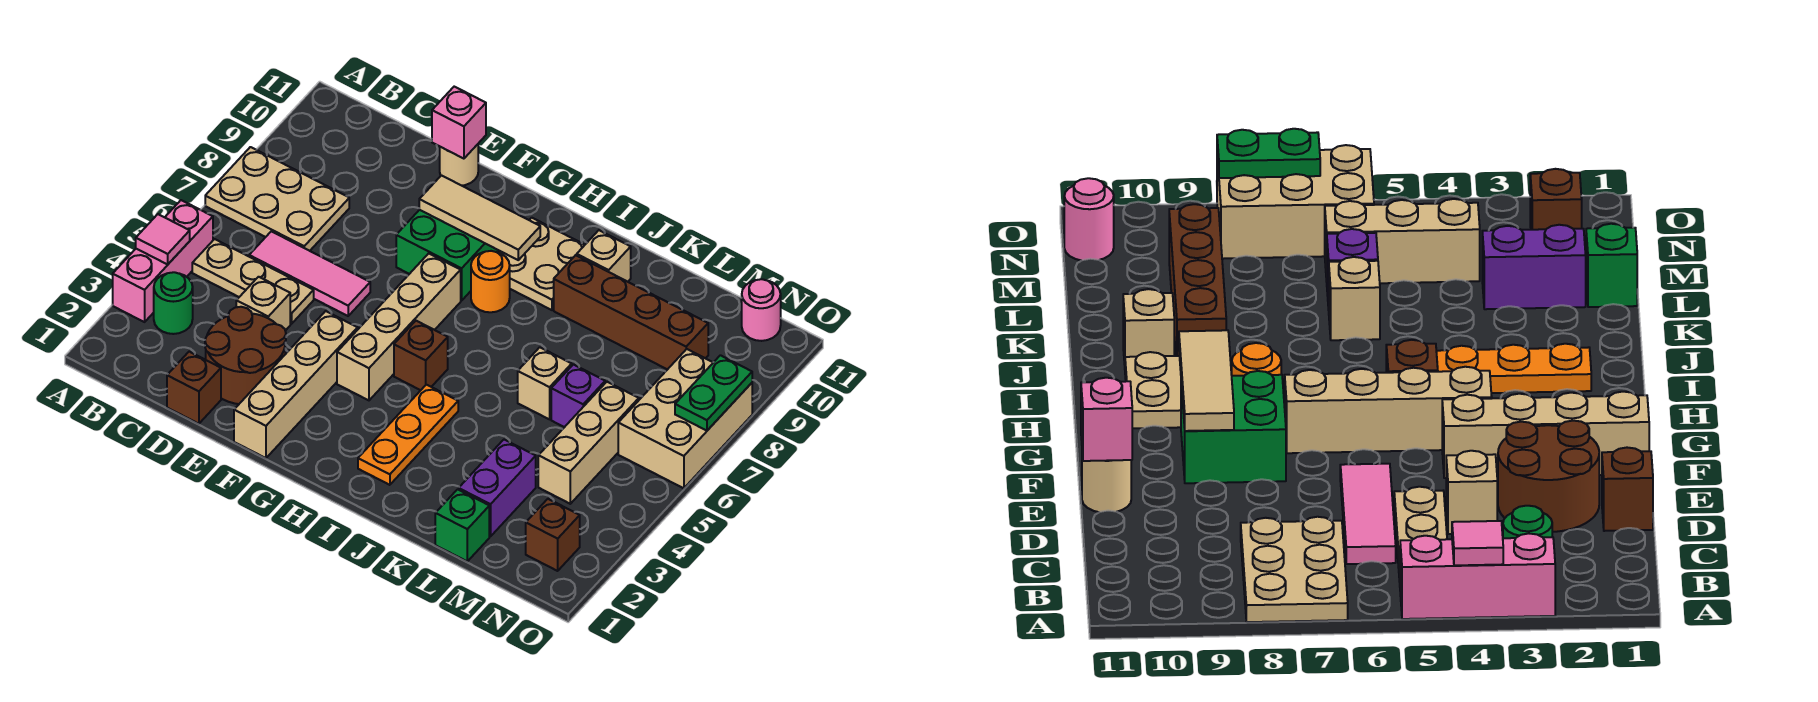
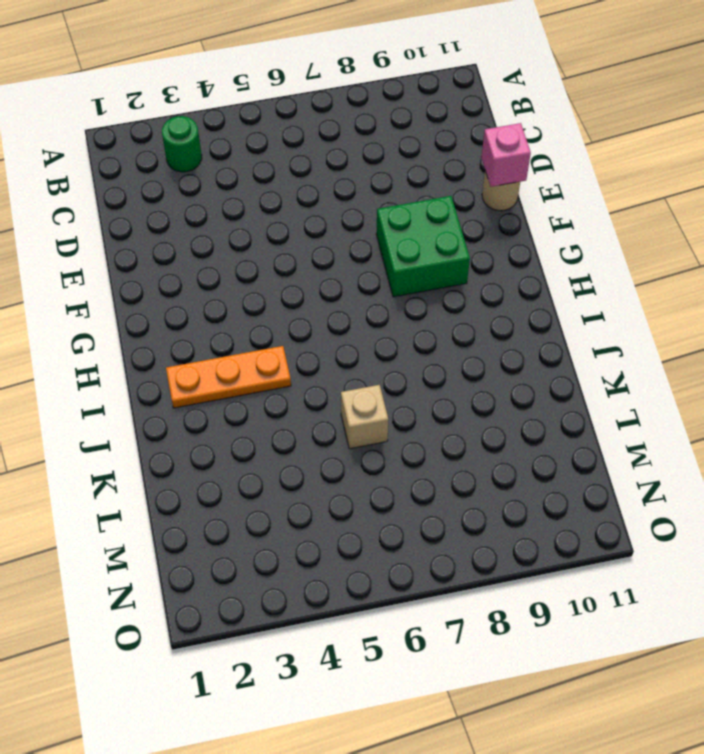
none -> pink 1x3 brick [113,200,213,322]
none -> tan 2x3 plate [205,147,349,251]
none -> tan 1x3 plate [192,239,314,324]
none -> pink 1x3 tile [249,231,370,316]

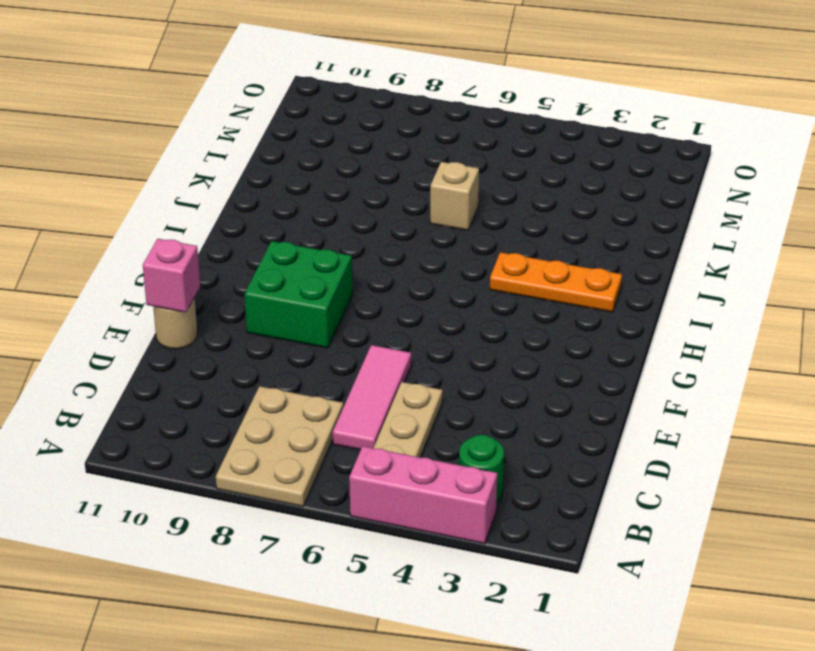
none -> brown 1x1 brick [167,352,221,424]
none -> brown 2x2 round brick [205,307,286,404]
none -> tan 1x1 brick [236,277,290,331]
none -> tan 1x4 brick [234,311,358,458]

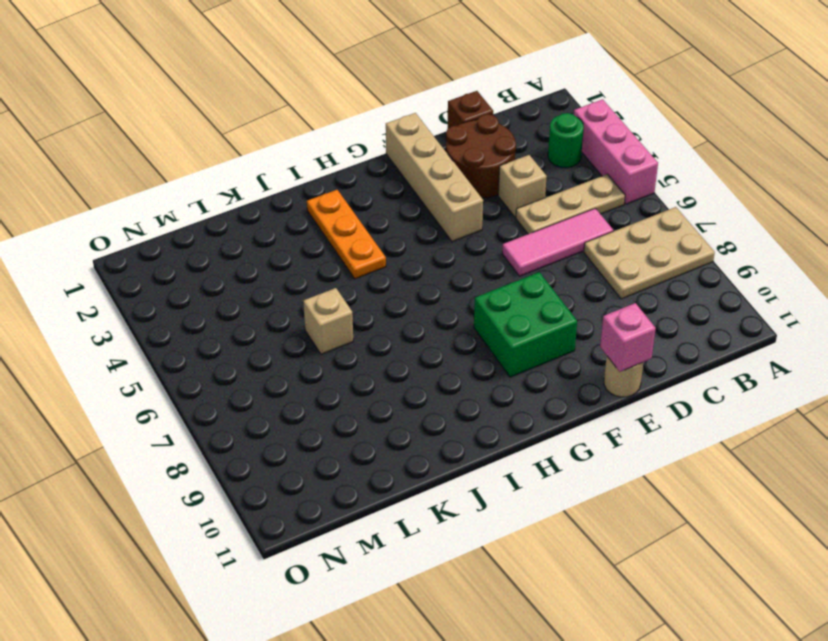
none -> tan 1x4 brick [337,253,461,400]
none -> brown 1x1 brick [394,321,448,390]
none -> orange 1x1 round brick [471,251,510,312]
none -> tan 2x2 plate [499,218,584,310]

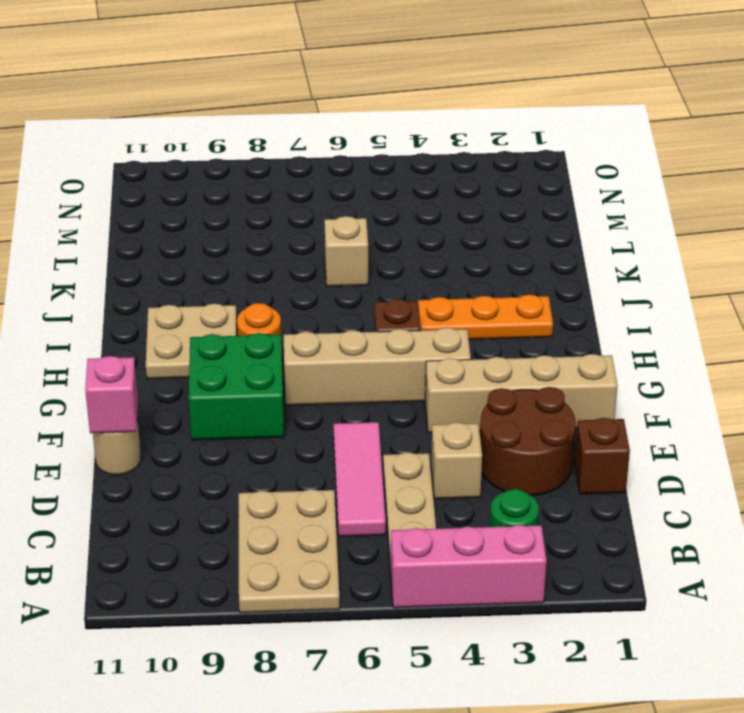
none -> brown 1x4 brick [554,255,708,370]
none -> tan 1x1 brick [577,230,631,282]
none -> green 1x1 brick [435,489,489,561]
none -> purple 1x2 brick [459,440,536,537]

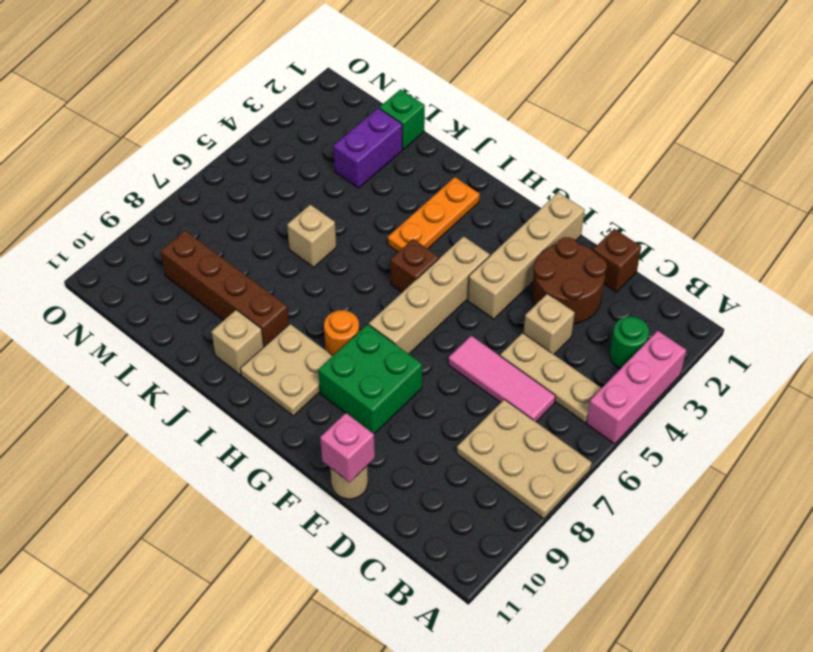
none -> purple 1x1 brick [551,364,605,427]
none -> tan 1x3 brick [538,382,639,504]
none -> brown 1x1 brick [526,499,580,571]
none -> tan 2x3 brick [618,349,752,488]

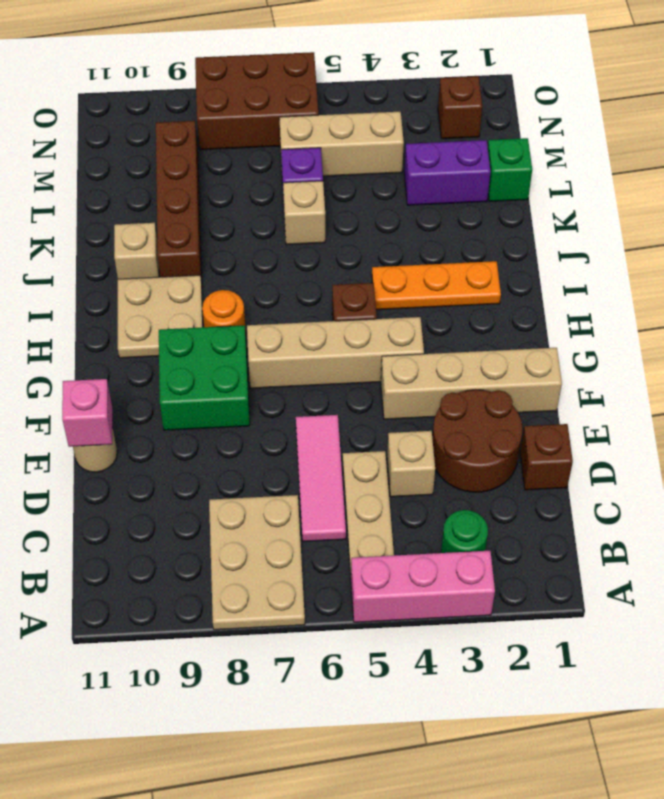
brown 2x3 brick [195,52,318,150] -> tan 2x3 brick [618,349,752,488]
none -> pink 1x1 round brick [742,279,781,341]
none -> pink 1x1 tile [136,214,190,264]
none -> tan 1x3 tile [419,175,540,260]
none -> green 1x2 plate [675,355,752,431]

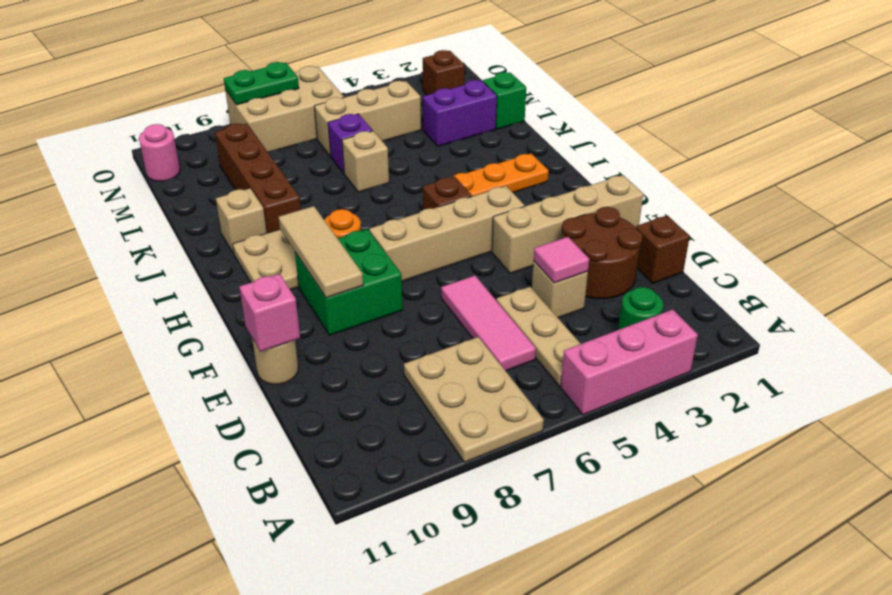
pink 1x1 tile [534,237,589,283] -> pink 1x1 tile moved to [136,214,190,264]

